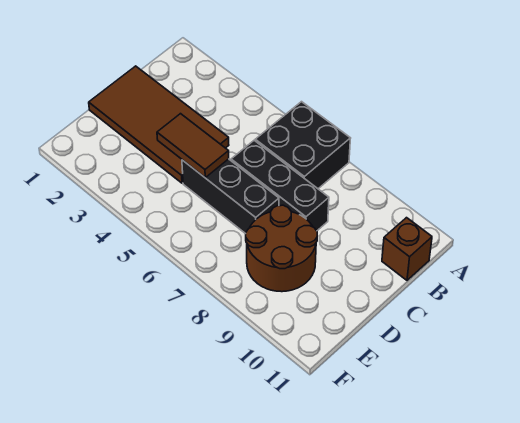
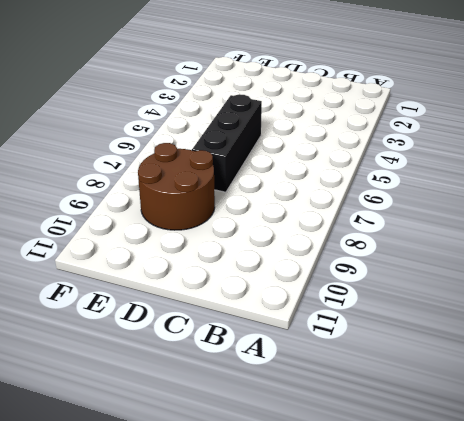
none -> black 2x2 brick [255,102,351,189]
none -> brown 1x1 brick [382,218,432,280]

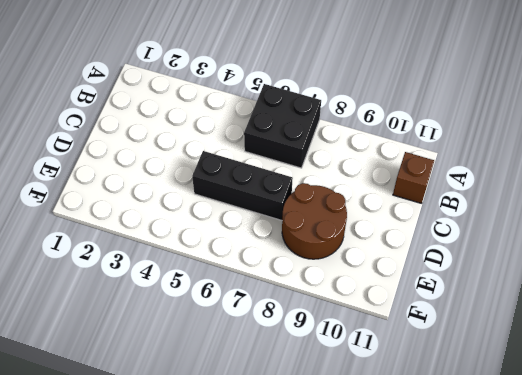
none -> brown 2x4 tile [89,66,229,183]
none -> black 1x3 brick [231,140,329,231]

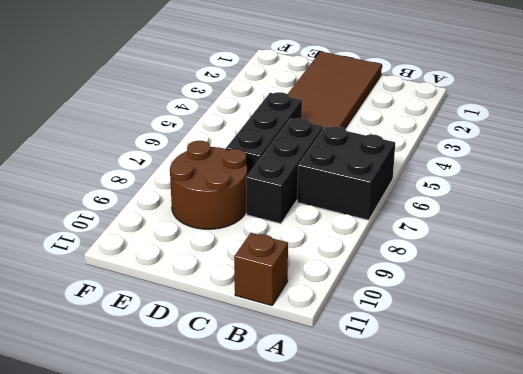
none -> brown 1x2 tile [157,114,229,177]

